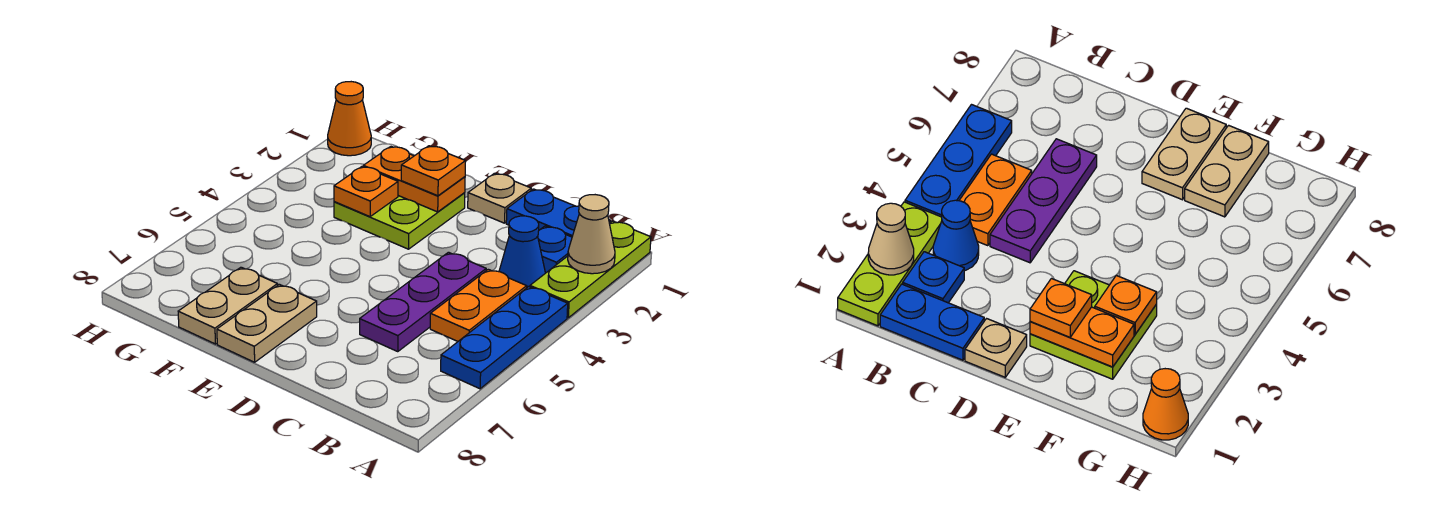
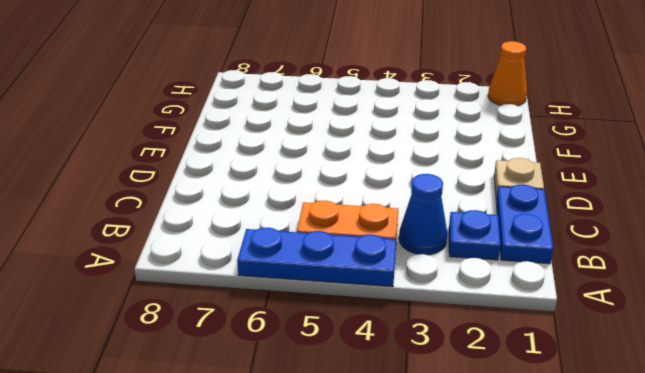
none -> lime 1x3 plate [530,221,651,318]
none -> purple 1x3 plate [360,252,486,352]
none -> lime 2x2 plate [334,193,465,249]

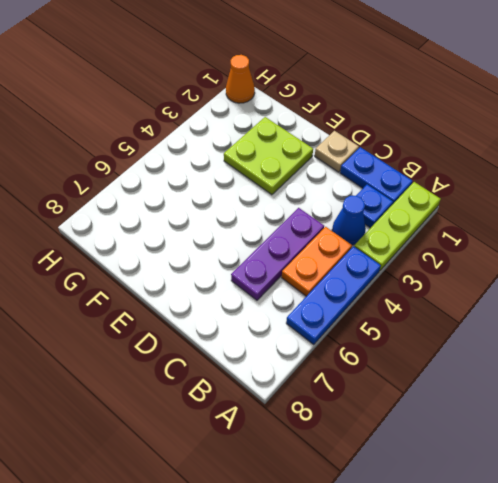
none -> tan 1x2 plate [217,285,317,362]
none -> tan 1x2 plate [178,267,278,344]
none -> tan 1x1 cone [568,195,615,274]

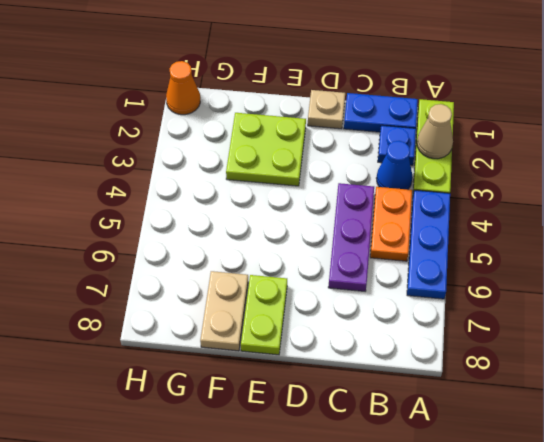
lime 1x2 plate [241,275,287,355] -> tan 1x2 plate [217,285,317,362]
none -> orange 1x2 plate [363,147,465,212]
none -> orange 1x1 plate [334,167,398,217]
none -> orange 1x1 plate [401,146,466,196]

